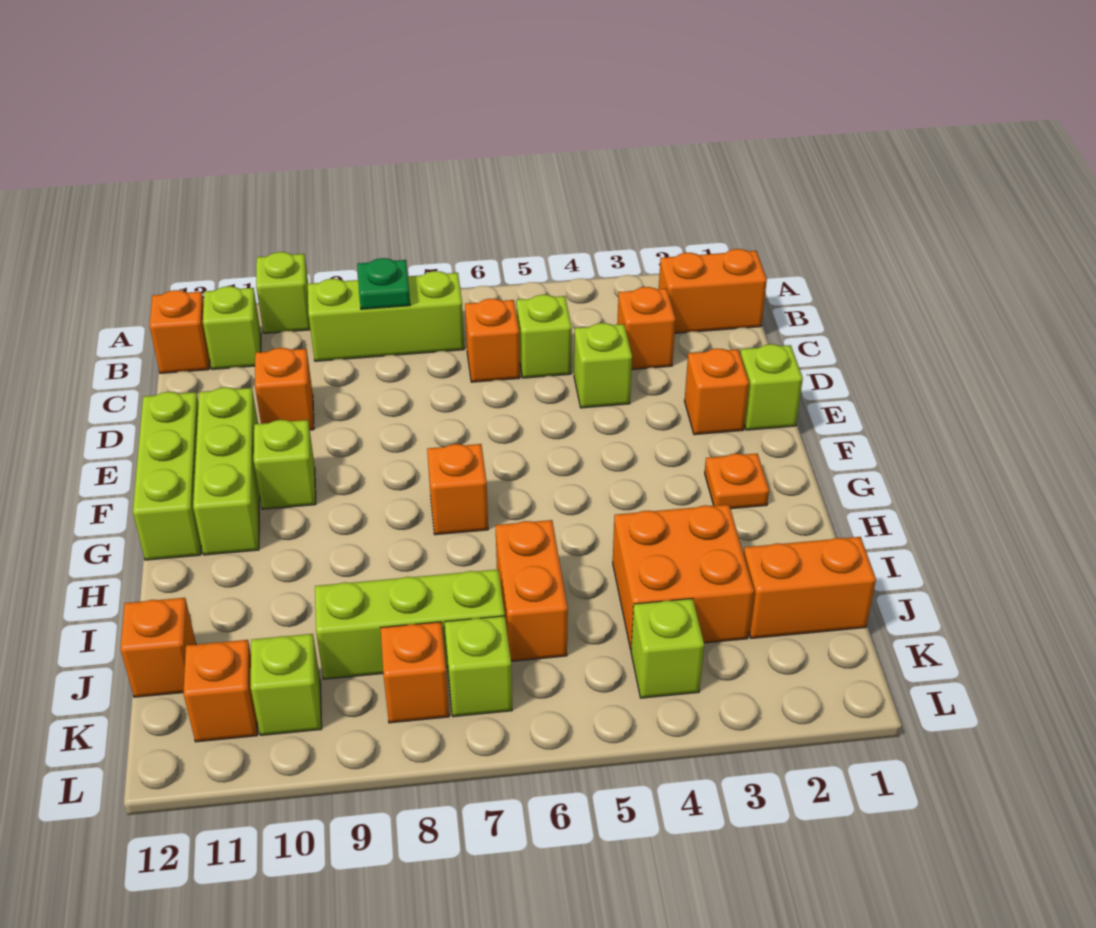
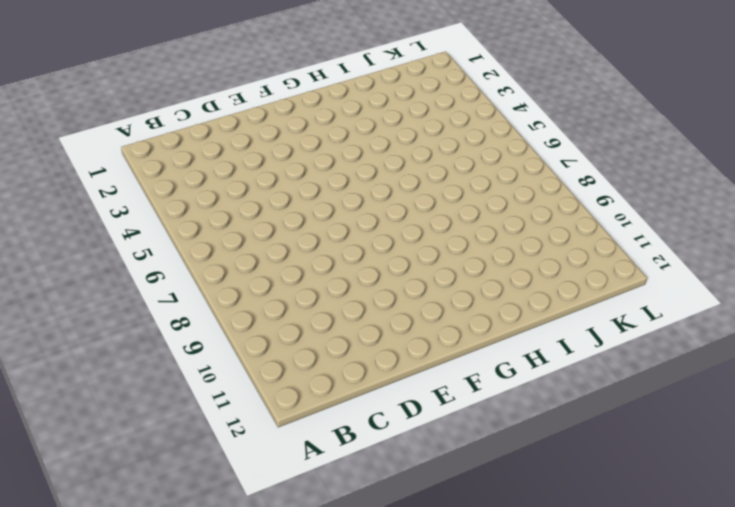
none -> lime 1x1 brick [256,252,310,333]
none -> orange 1x2 brick [659,249,767,333]
none -> lime 1x3 brick [308,271,464,361]

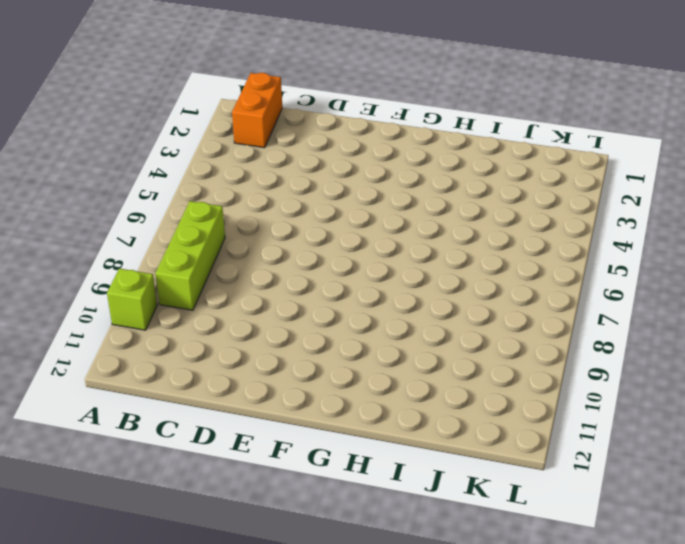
none -> lime 1x1 brick [203,286,261,369]
none -> orange 1x1 brick [150,290,210,373]
none -> orange 1x1 brick [617,287,676,369]

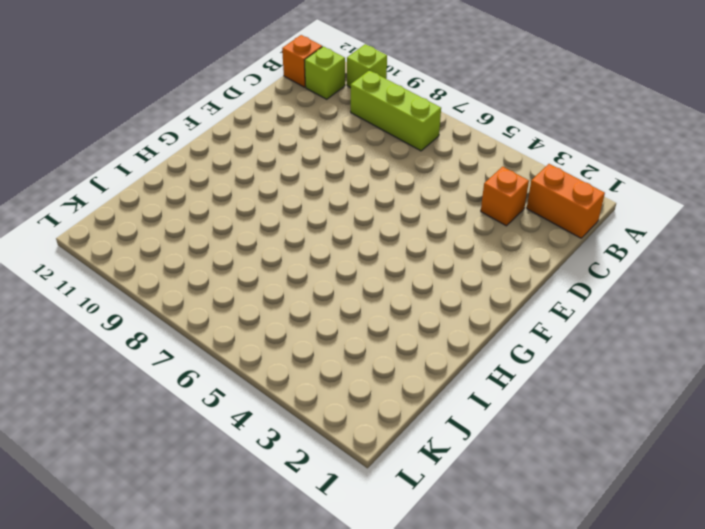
none -> lime 1x1 brick [516,295,572,378]
none -> orange 1x1 brick [465,299,520,382]
none -> lime 1x1 brick [574,323,632,408]

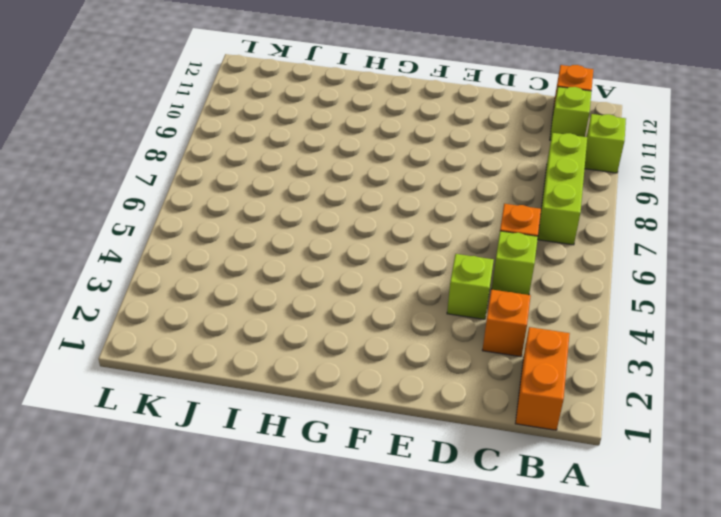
none -> orange 1x1 brick [255,348,314,430]
none -> lime 1x1 brick [740,344,803,430]
none -> orange 1x1 brick [685,348,749,435]

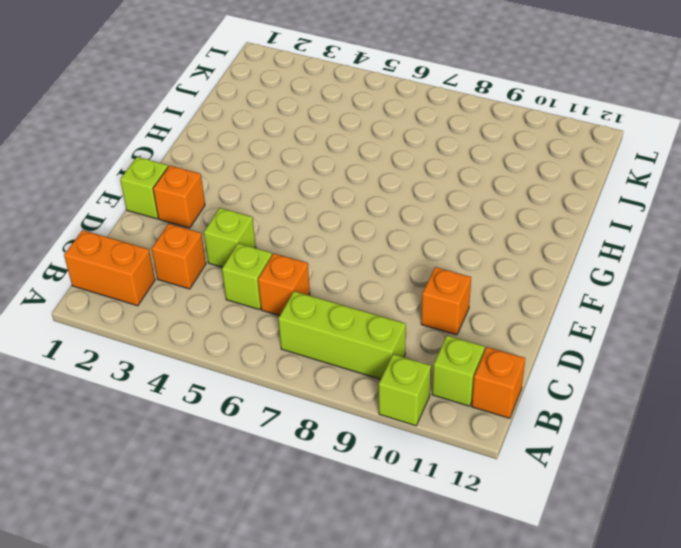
none -> lime 1x3 brick [193,387,260,555]
none -> lime 1x3 brick [133,392,201,560]
none -> lime 1x1 brick [254,420,316,509]

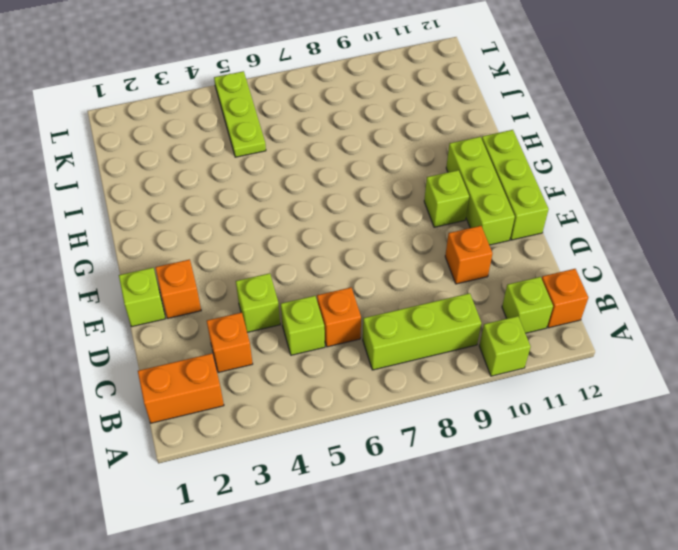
lime 1x3 plate [214,71,266,157] -> none
none -> orange 1x1 plate [705,453,769,509]
none -> orange 1x1 brick [427,444,488,535]
none -> orange 2x2 brick [613,505,754,650]

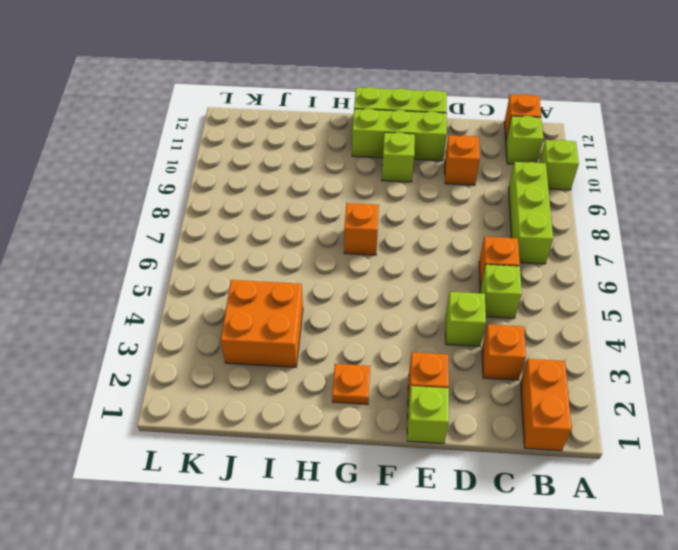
none -> orange 1x2 brick [495,520,568,661]
none -> orange 1x2 brick [744,537,876,638]
none -> lime 1x3 brick [315,569,505,679]

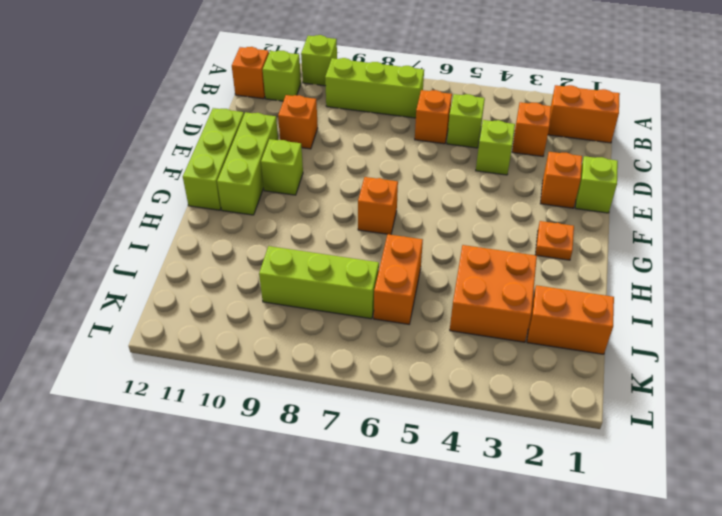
none -> orange 1x1 brick [120,598,196,697]
none -> lime 1x1 brick [631,598,704,698]
none -> lime 1x1 brick [445,616,512,717]

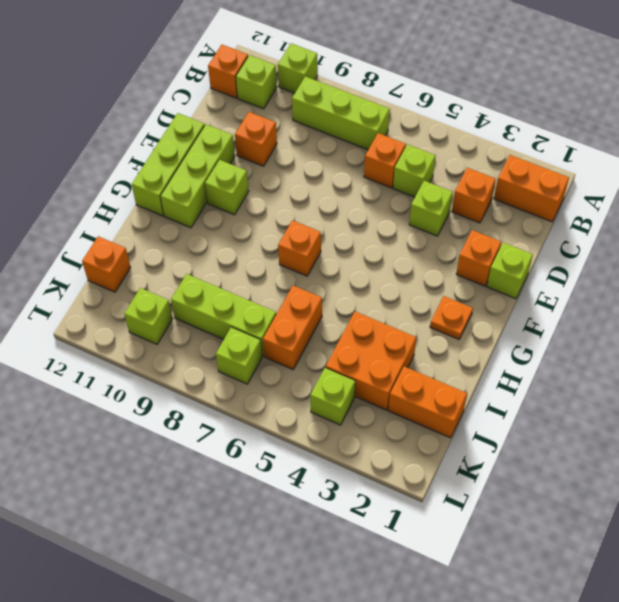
none -> orange 1x1 brick [381,622,449,723]
none -> orange 1x1 brick [183,640,257,742]
none -> green 1x1 plate [357,258,410,309]

